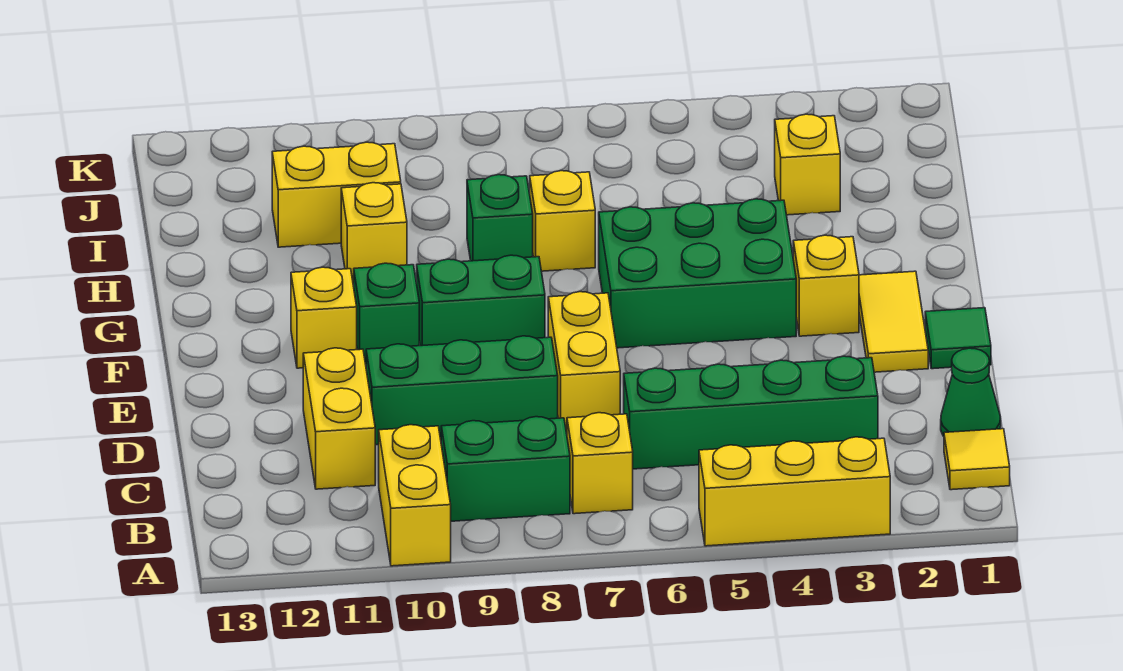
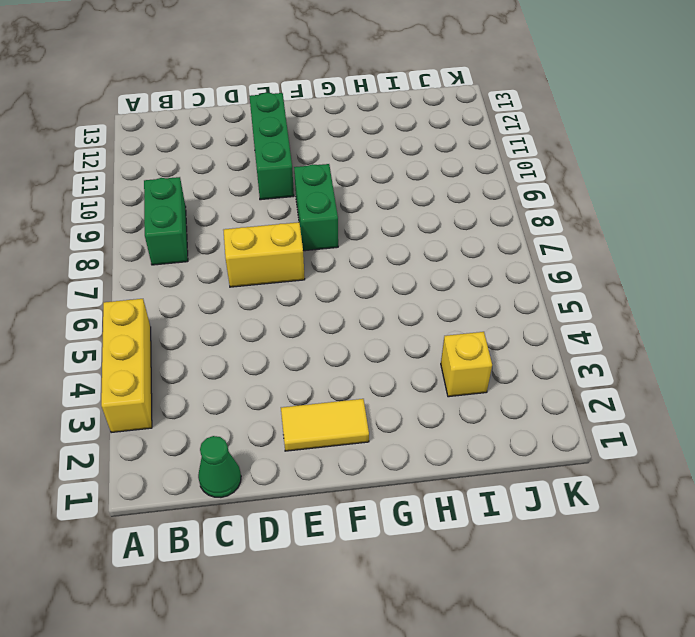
green 1x3 brick [249,93,294,200] -> green 1x3 brick moved to [366,336,558,445]
none -> yellow 1x2 brick [379,425,451,566]
none -> yellow 1x1 tile [944,429,1010,490]
none -> yellow 1x1 brick [567,413,633,514]

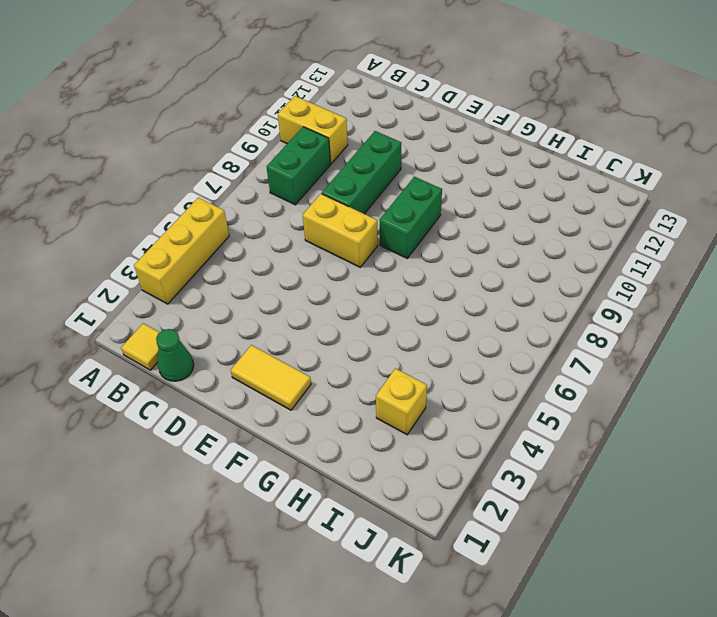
none -> yellow 1x1 brick [567,413,633,514]
none -> green 1x4 brick [624,356,878,469]
none -> yellow 1x2 brick [303,348,375,489]

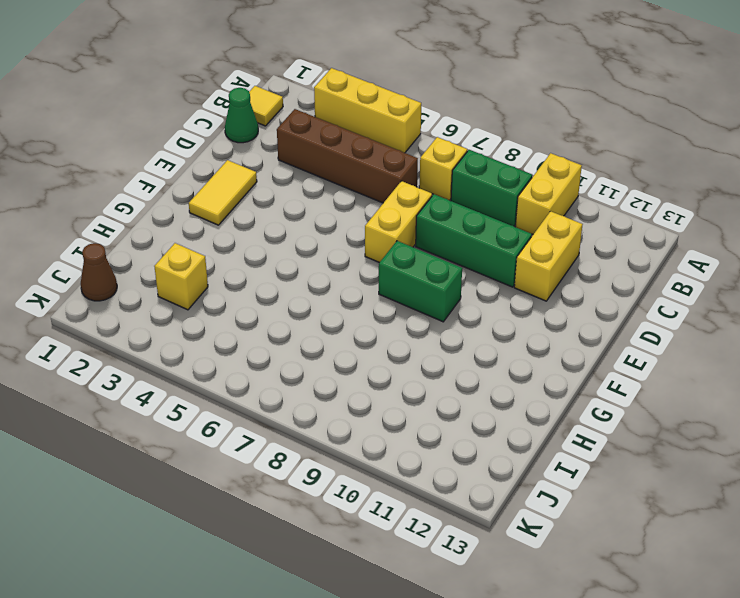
brown 1x4 brick [277,109,418,203] -> green 1x4 brick [624,356,878,469]
brown 1x1 cone [81,243,117,301] -> none
none -> green 1x1 tile [925,308,991,369]
none -> yellow 1x1 brick [793,235,859,336]
none -> green 2x3 brick [599,199,796,348]

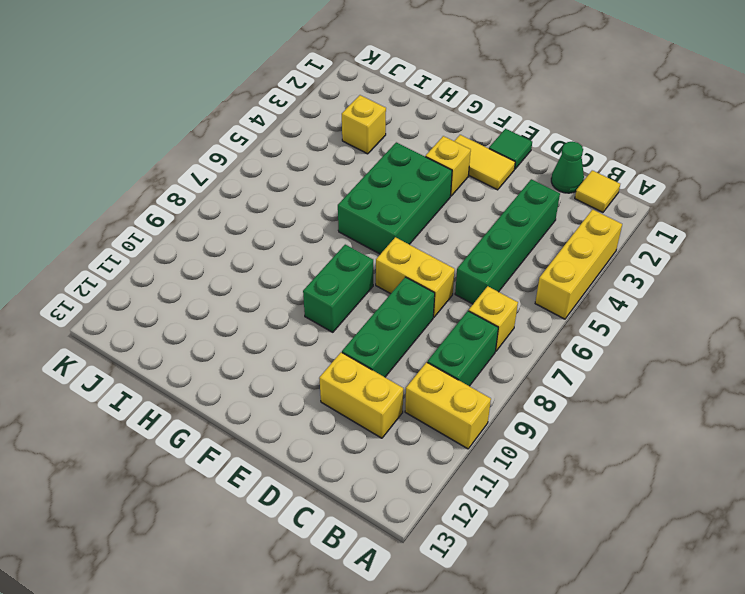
none -> green 1x1 brick [354,263,419,364]
none -> yellow 1x1 brick [291,267,357,368]
none -> yellow 1x1 brick [530,171,595,271]

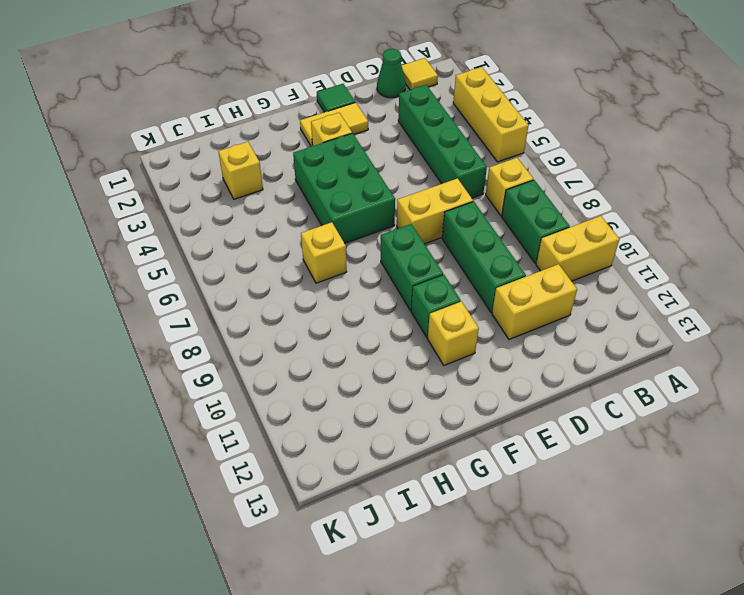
none -> green 1x1 brick [467,175,533,261]
none -> yellow 1x1 brick [341,183,407,283]
none -> yellow 1x2 brick [272,142,401,247]

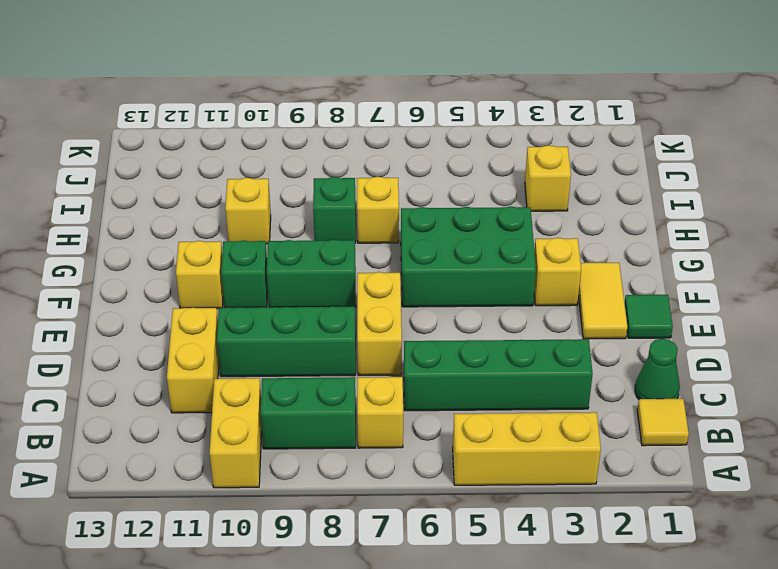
none -> yellow 1x2 brick [272,142,401,247]

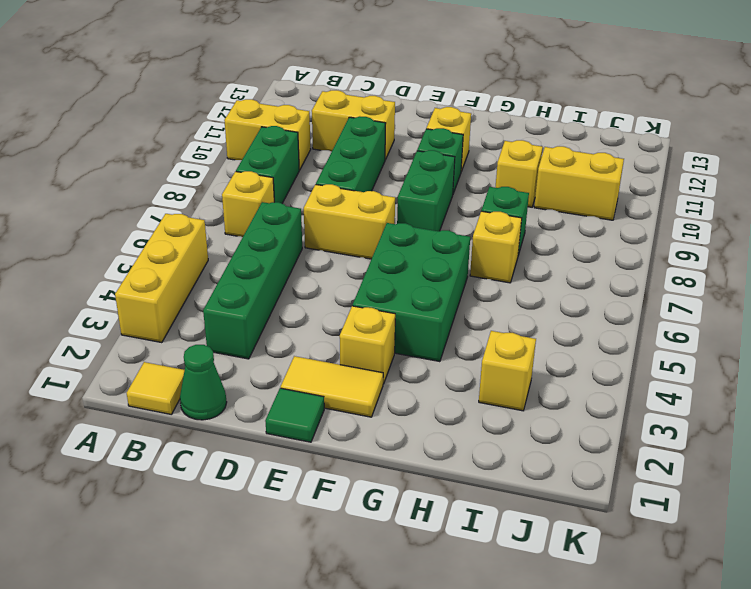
yellow 1x2 brick [534,146,624,220] -> yellow 1x2 brick turned to [272,142,401,247]

